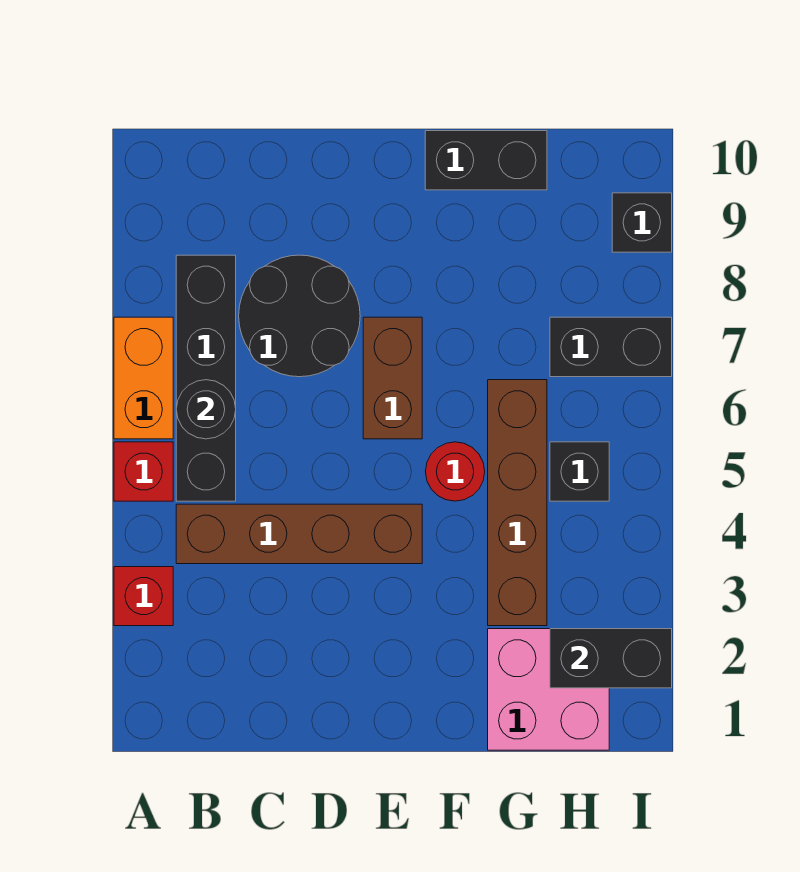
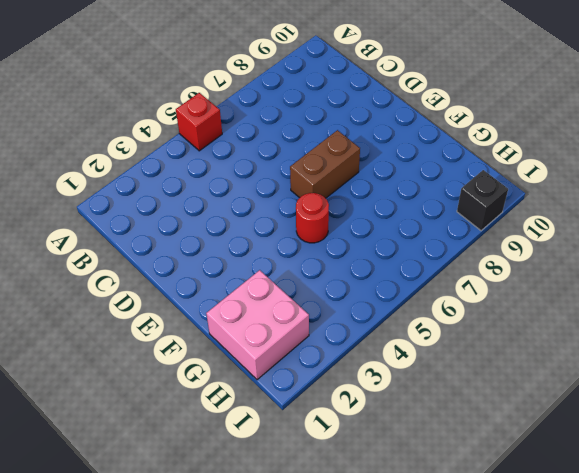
none -> red 1x1 brick [114,567,173,626]
none -> orange 1x2 brick [114,317,173,439]
none -> brown 1x4 brick [176,504,422,564]

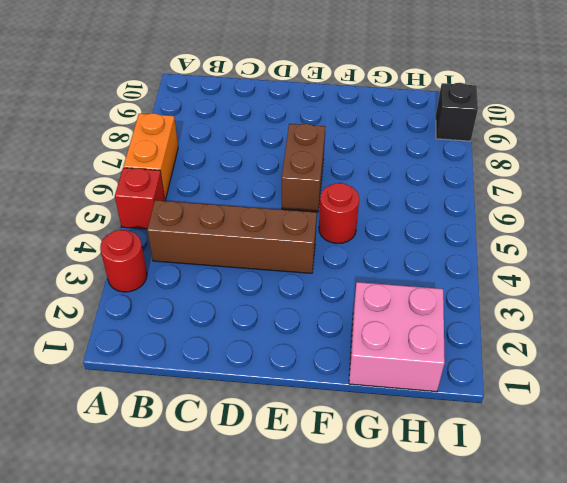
red 1x1 round brick [100,230,147,292] -> red 1x1 brick [114,567,173,626]
none -> black 1x4 brick [176,255,236,501]
none -> black 2x2 round brick [239,255,360,377]
none -> black 1x2 brick [425,131,547,190]

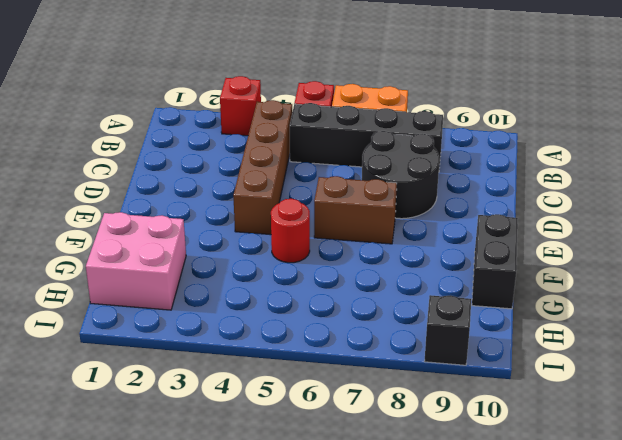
none -> brown 1x4 brick [488,380,547,626]
none -> black 1x1 brick [550,442,609,501]
none -> black 1x2 brick [550,317,672,377]

